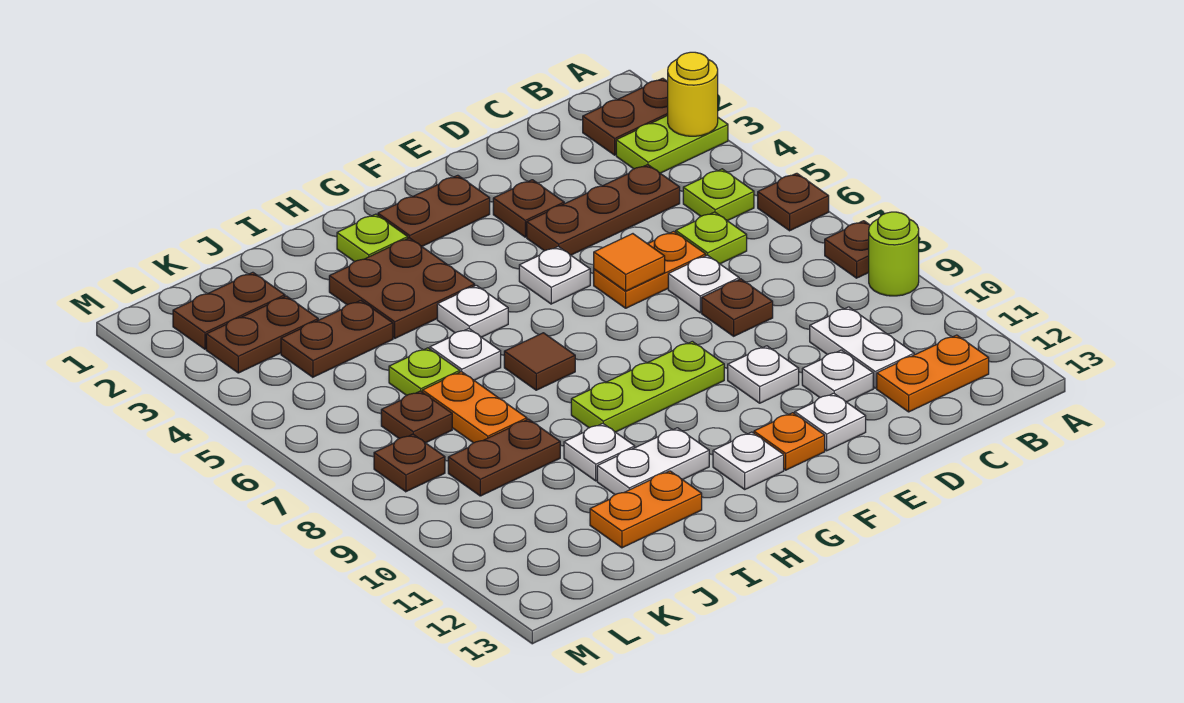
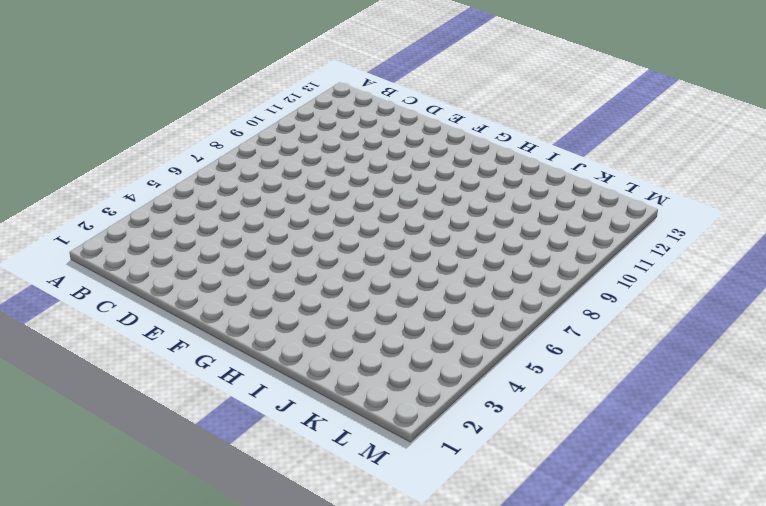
none -> brown 1x2 plate [583,78,668,155]
none -> lime 1x2 plate [616,115,728,173]
none -> brown 1x1 plate [758,173,829,231]
none -> brown 1x1 plate [825,221,870,278]

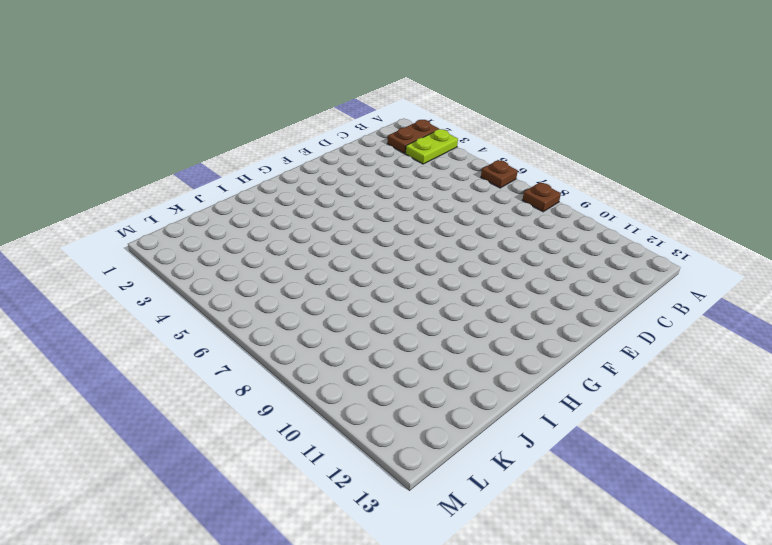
none -> lime 1x1 round brick [869,212,919,296]
none -> lime 1x1 plate [683,169,754,221]
none -> orange 1x2 plate [877,335,989,412]
none -> brown 1x3 plate [527,165,680,255]

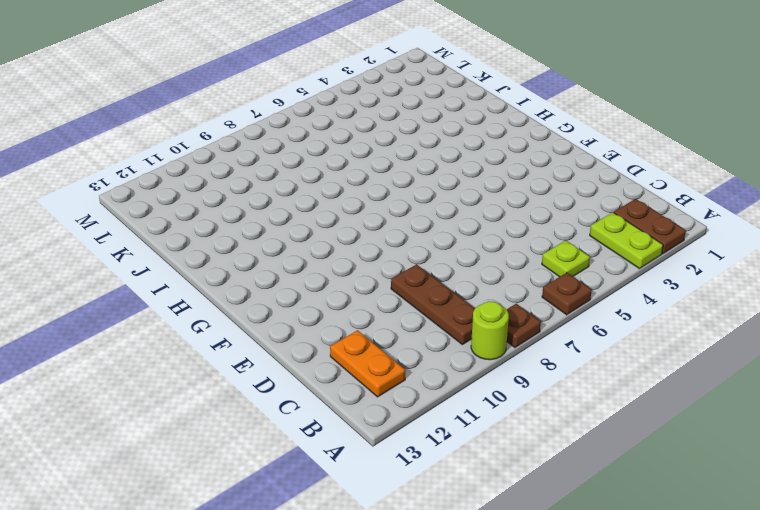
brown 1x3 plate [391,264,475,345] -> brown 1x3 plate moved to [527,165,680,255]
none -> lime 1x1 plate [676,212,747,264]
none -> white 1x2 plate [810,307,914,388]
none -> orange 1x2 plate [594,231,706,308]
none -> white 1x1 plate [668,255,739,313]

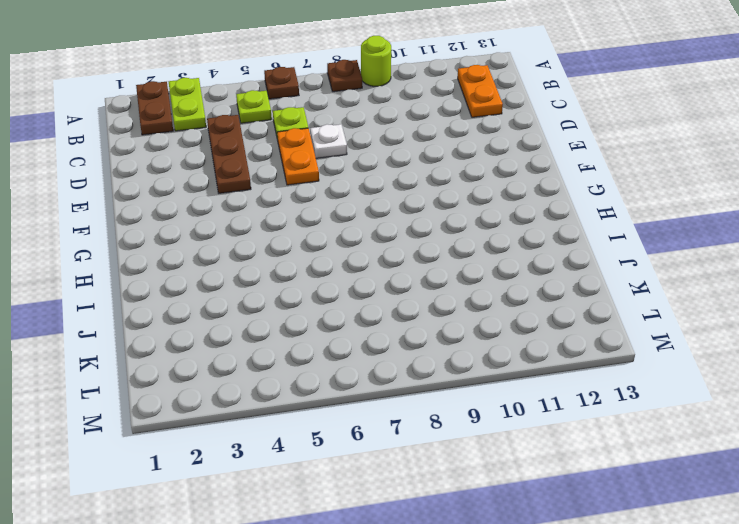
none -> white 1x2 plate [810,307,914,388]
none -> brown 1x1 plate [702,279,773,336]
none -> white 1x1 plate [802,350,873,402]
none -> brown 1x1 plate [493,180,564,237]

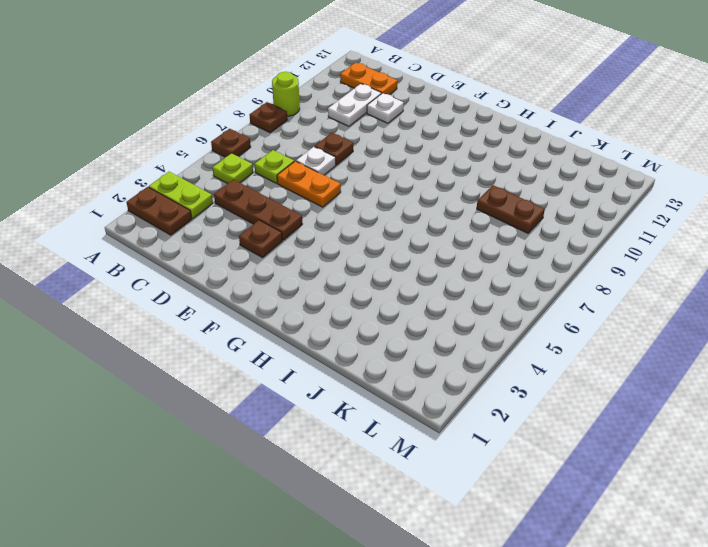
none -> white 1x1 plate [728,346,799,403]
none -> white 1x1 plate [795,393,866,451]
none -> brown 1x2 plate [378,175,490,246]
none -> white 1x1 plate [519,246,590,304]

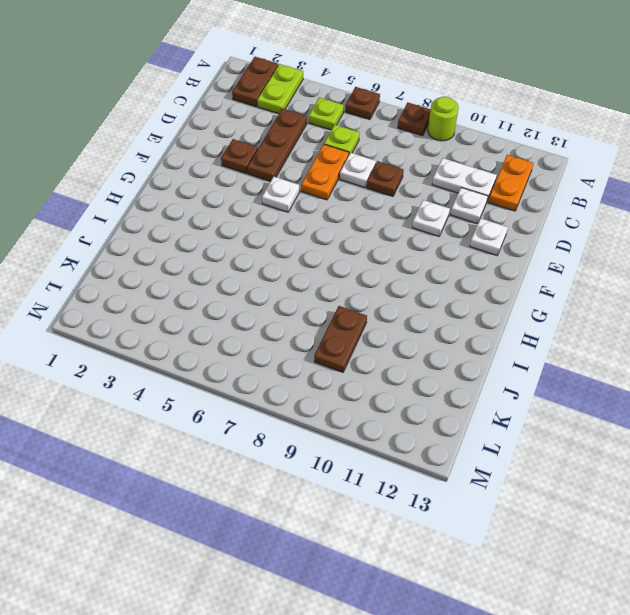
none -> brown 1x2 plate [378,175,490,246]
none -> lime 1x3 plate [571,341,724,432]
none -> orange 1x1 plate [754,413,825,470]
none -> white 1x1 plate [713,432,784,489]

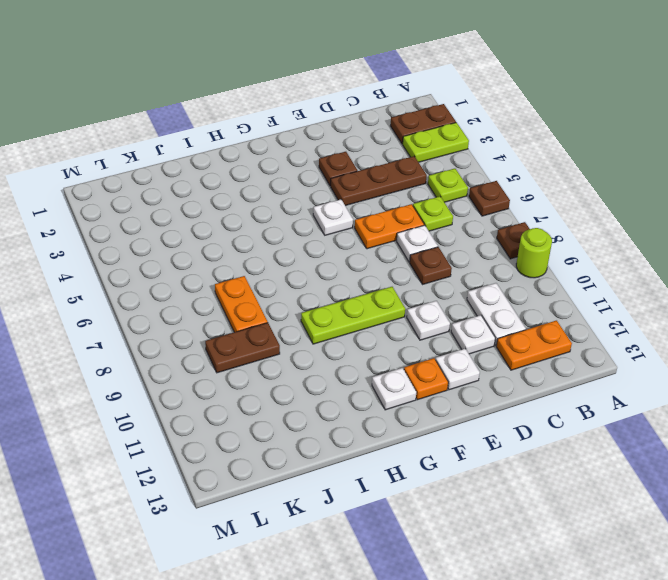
none -> brown 1x2 plate [378,175,490,246]
none -> lime 1x1 plate [337,214,408,262]
none -> brown 2x2 plate [329,238,475,338]
none -> white 1x1 plate [437,285,508,337]

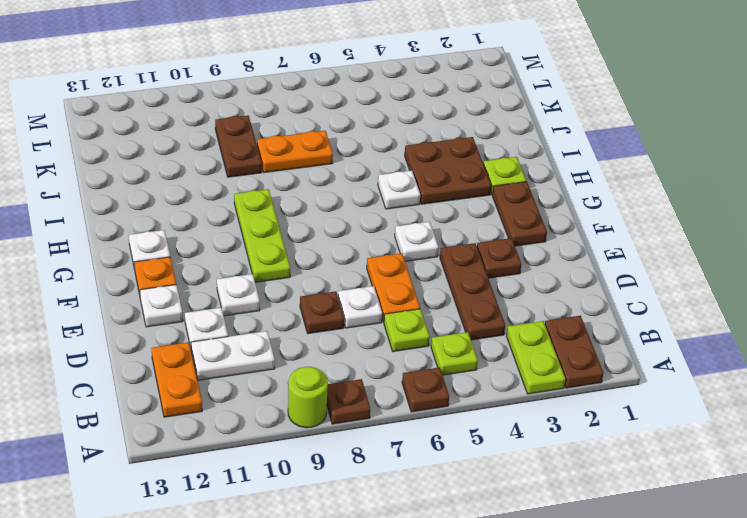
none -> brown 1x1 tile [504,333,575,390]
none -> white 1x2 plate [597,428,709,495]
none -> white 1x1 plate [430,329,501,380]
none -> white 1x1 plate [564,424,635,481]

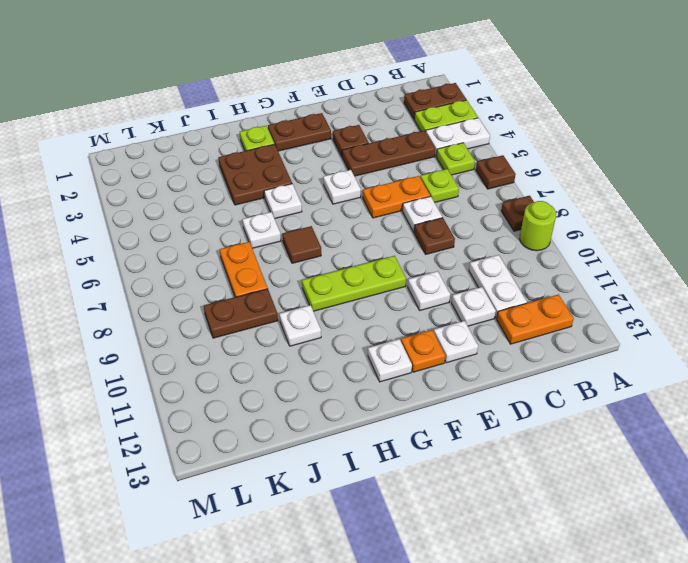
white 1x2 plate [426,118,490,157] -> white 1x2 plate moved to [597,428,709,495]
none -> orange 1x2 plate [590,471,702,548]
none -> brown 1x2 plate [281,301,393,377]
none -> lime 1x1 plate [389,348,460,395]
none -> brown 1x2 plate [173,272,285,349]

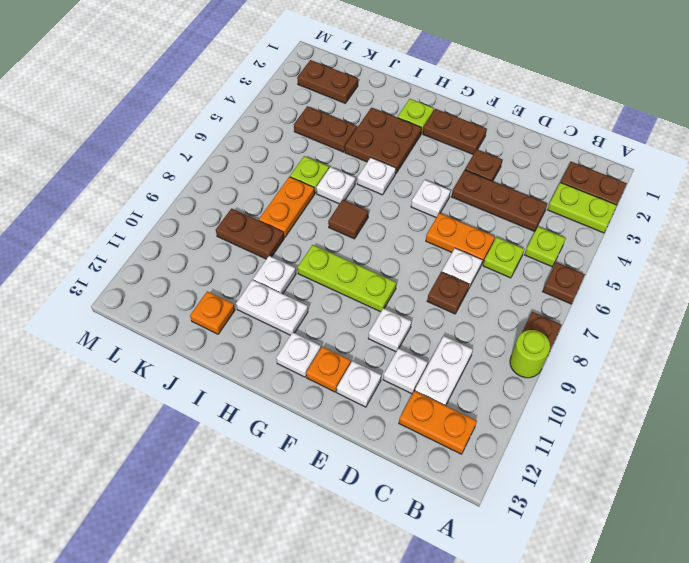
orange 1x1 plate [190,291,235,334] -> orange 1x2 plate [590,471,702,548]
none -> brown 1x2 plate [206,296,318,373]
none -> brown 1x1 plate [381,391,452,443]
none -> brown 1x1 plate [374,434,445,492]
none -> yellow 1x1 round brick [668,52,718,136]

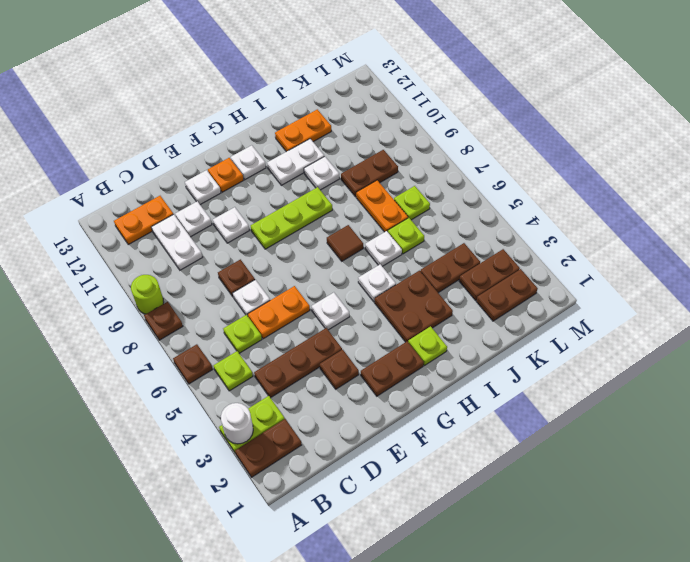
white 1x1 round brick [221,403,253,444] -> yellow 1x1 round brick [668,52,718,136]
lime 1x1 plate [394,186,430,220] -> brown 1x1 plate [381,391,452,443]
none -> brown 1x1 plate [374,434,445,492]
none -> orange 1x1 tile [594,234,665,291]

